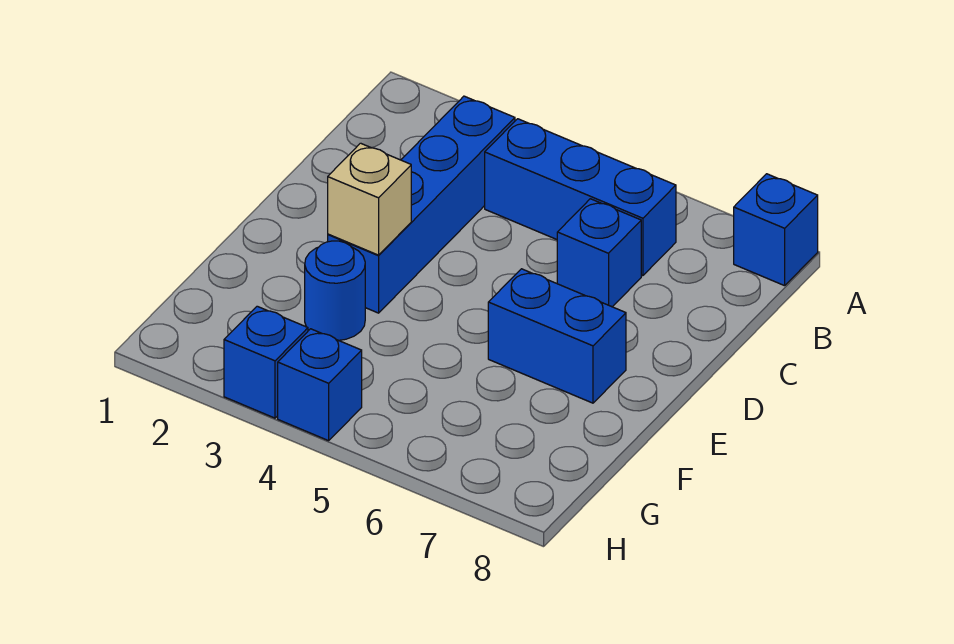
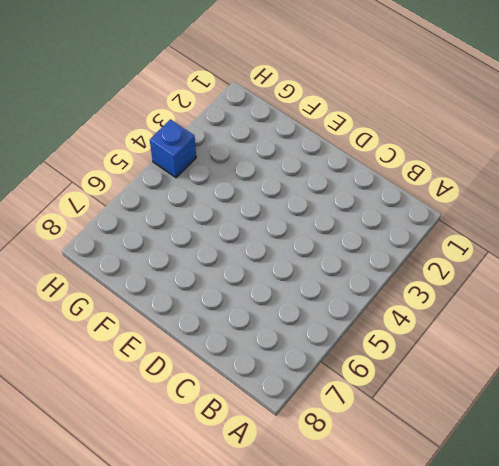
none -> blue 1x1 brick [734,174,818,286]
none -> blue 1x4 brick [328,96,515,313]

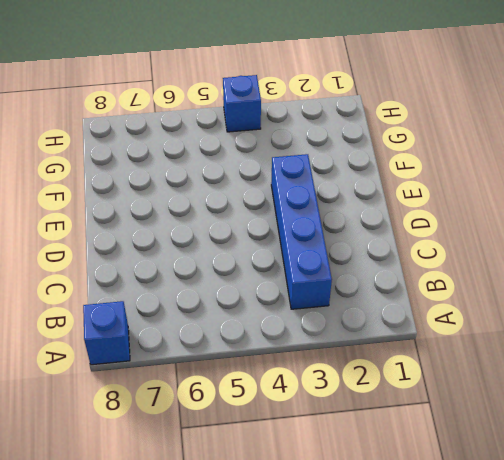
none -> blue 1x3 brick [485,119,676,276]
none -> blue 1x1 brick [557,199,641,307]

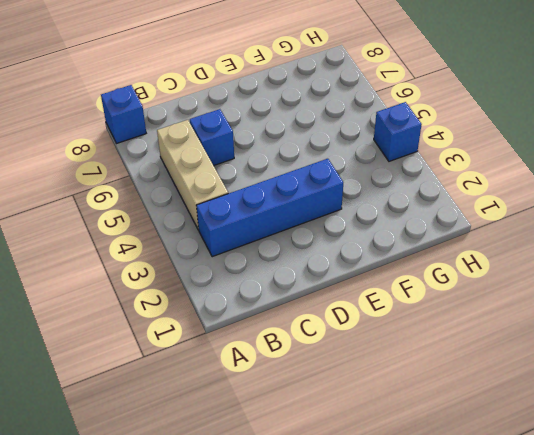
tan 1x3 brick [157,120,228,230] -> blue 1x3 brick [485,119,676,276]
none -> blue 1x2 brick [488,269,626,403]
none -> blue 1x1 round brick [305,241,365,340]

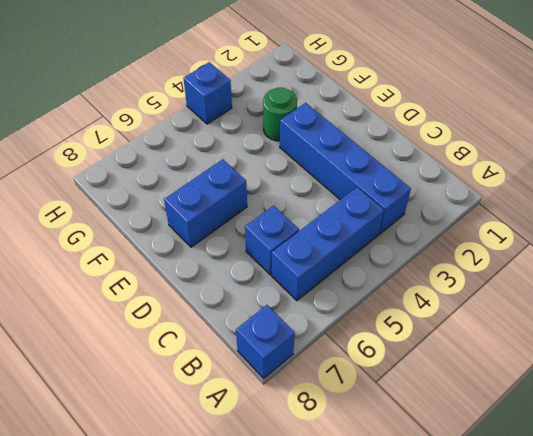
green 1x1 round brick [263,88,297,141] -> blue 1x1 round brick [305,241,365,340]
none -> blue 1x1 brick [224,306,308,418]
none -> tan 1x1 brick [328,143,411,255]

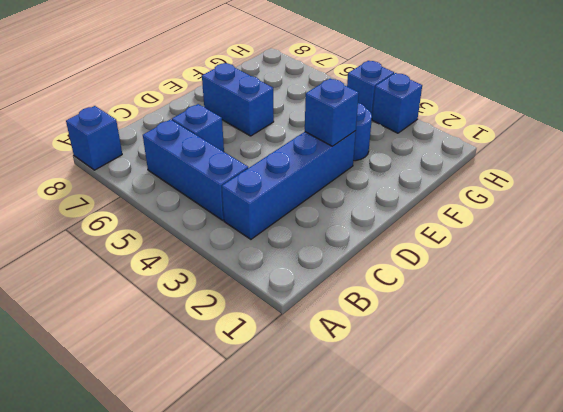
blue 1x1 brick [305,79,359,146] -> tan 1x1 brick [328,143,411,255]

